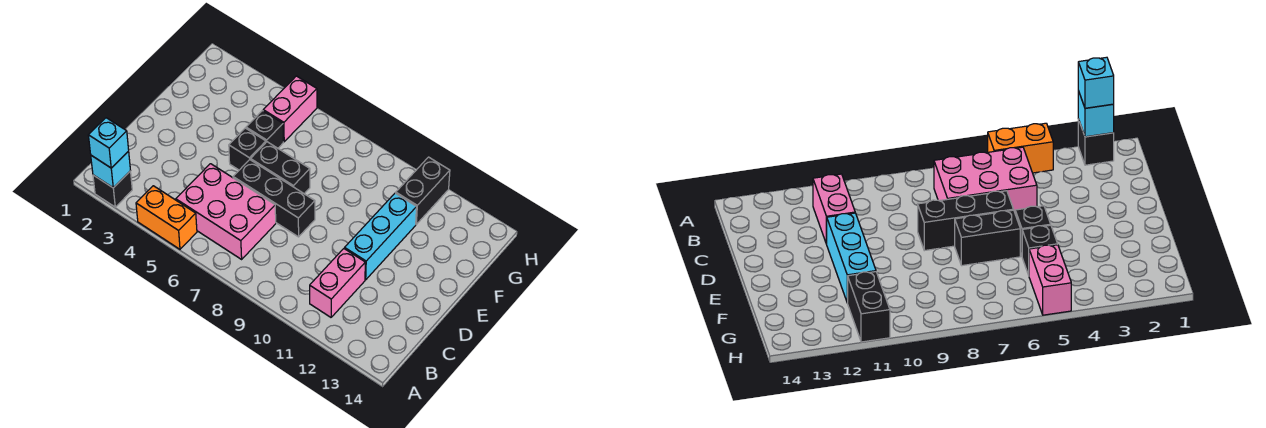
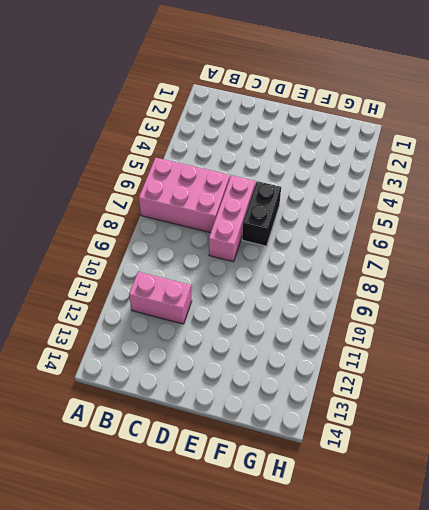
pink 2x3 brick [139,158,230,233] -> pink 2x3 brick turned to [176,164,276,259]
pink 1x3 brick [209,175,255,262] -> black 1x3 brick [233,160,315,237]
none -> black 1x1 brick [93,171,132,207]
none -> orange 1x2 brick [136,186,197,249]
none -> cyan 1x3 brick [345,193,417,280]

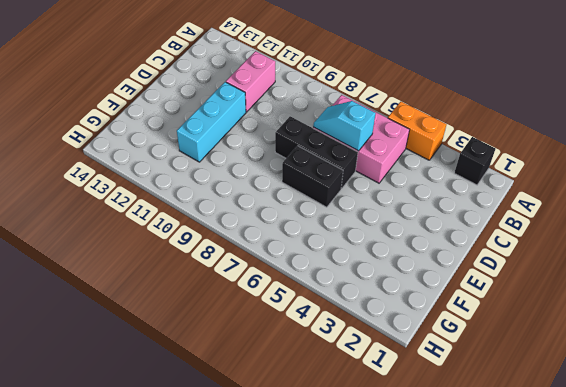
cyan 1x2 slope [313,101,376,151] -> none
none -> black 1x1 brick [229,128,266,170]
none -> black 1x1 brick [246,111,283,148]
none -> pink 1x2 brick [263,76,317,142]

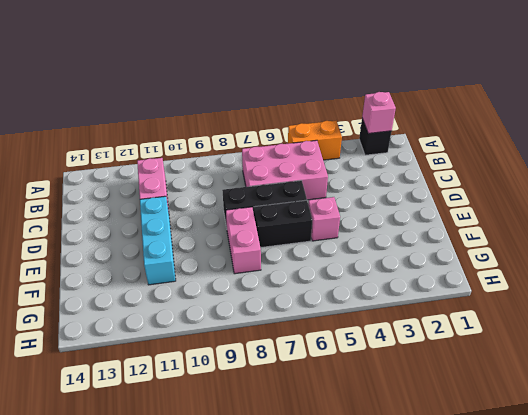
pink 1x1 brick [362,92,396,133] -> cyan 1x1 brick [91,151,130,188]
pink 1x1 brick [308,197,340,241] -> black 1x1 brick [229,128,266,170]
pink 1x2 brick [226,207,261,274] -> pink 1x2 brick moved to [263,76,317,142]
none -> black 1x1 brick [246,111,283,148]
none -> black 1x2 brick [396,157,450,224]
none -> cyan 1x1 brick [88,118,129,168]

